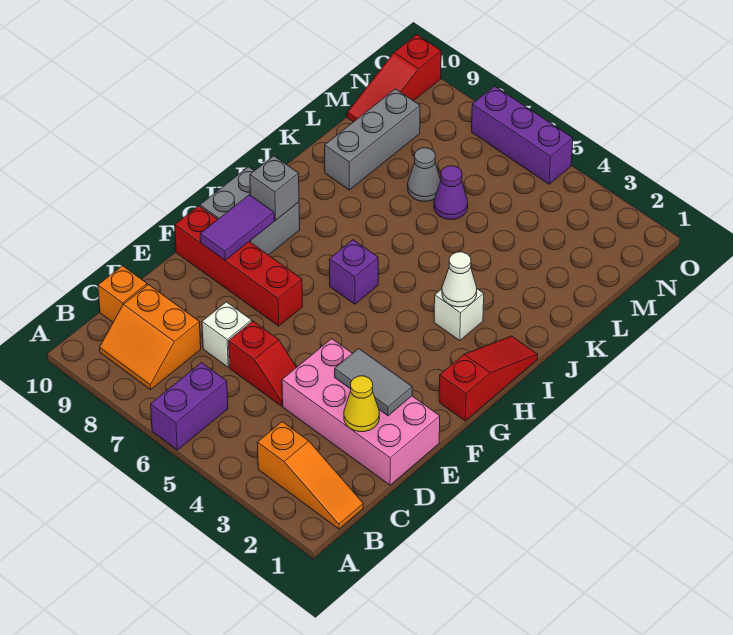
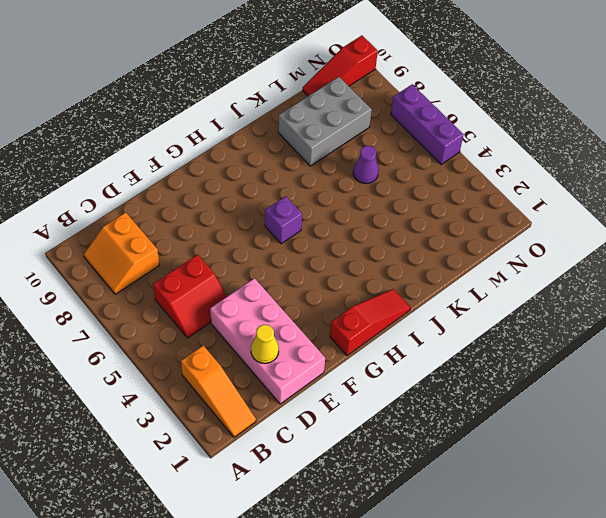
red 2x2 slope [153,254,227,338] -> red 1x2 slope [229,321,296,406]
grey 2x3 brick [278,77,372,166] -> grey 1x3 brick [325,89,420,190]
none -> purple 1x2 brick [151,363,228,450]
none -> orange 1x1 brick [98,266,147,322]
none -> white 1x1 brick [202,302,252,367]

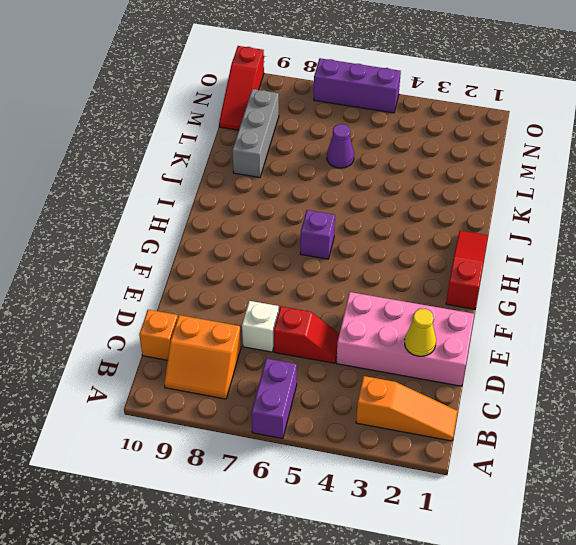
none -> red 1x4 brick [175,206,303,326]
none -> grey 2x2 brick [200,167,300,255]
none -> white 1x1 brick [434,289,484,341]

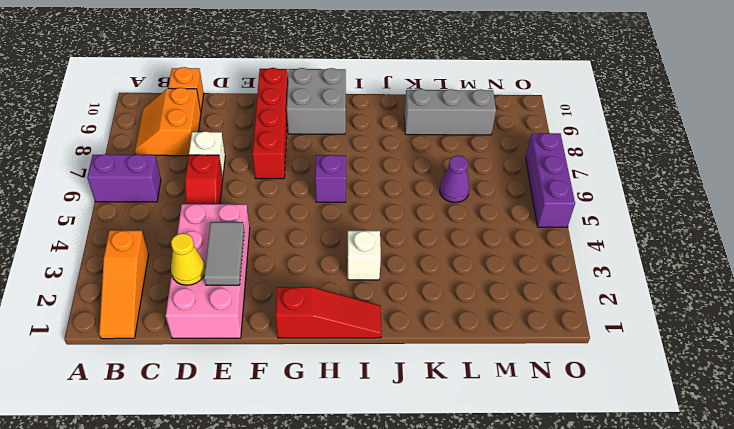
none -> grey 1x1 cone [408,148,441,201]
none -> red 1x3 slope [347,35,441,122]
none -> purple 1x2 tile [200,195,274,260]

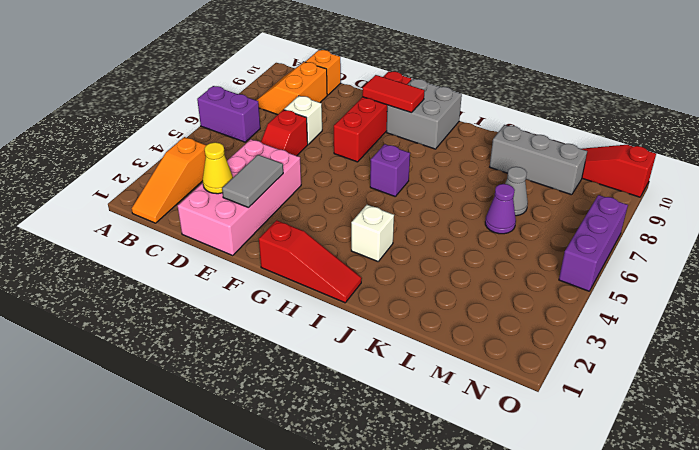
red 1x2 tile [362,75,425,113] -> purple 1x2 tile [200,195,274,260]
none -> grey 1x1 brick [250,156,299,220]
none -> white 1x1 cone [442,252,477,307]

